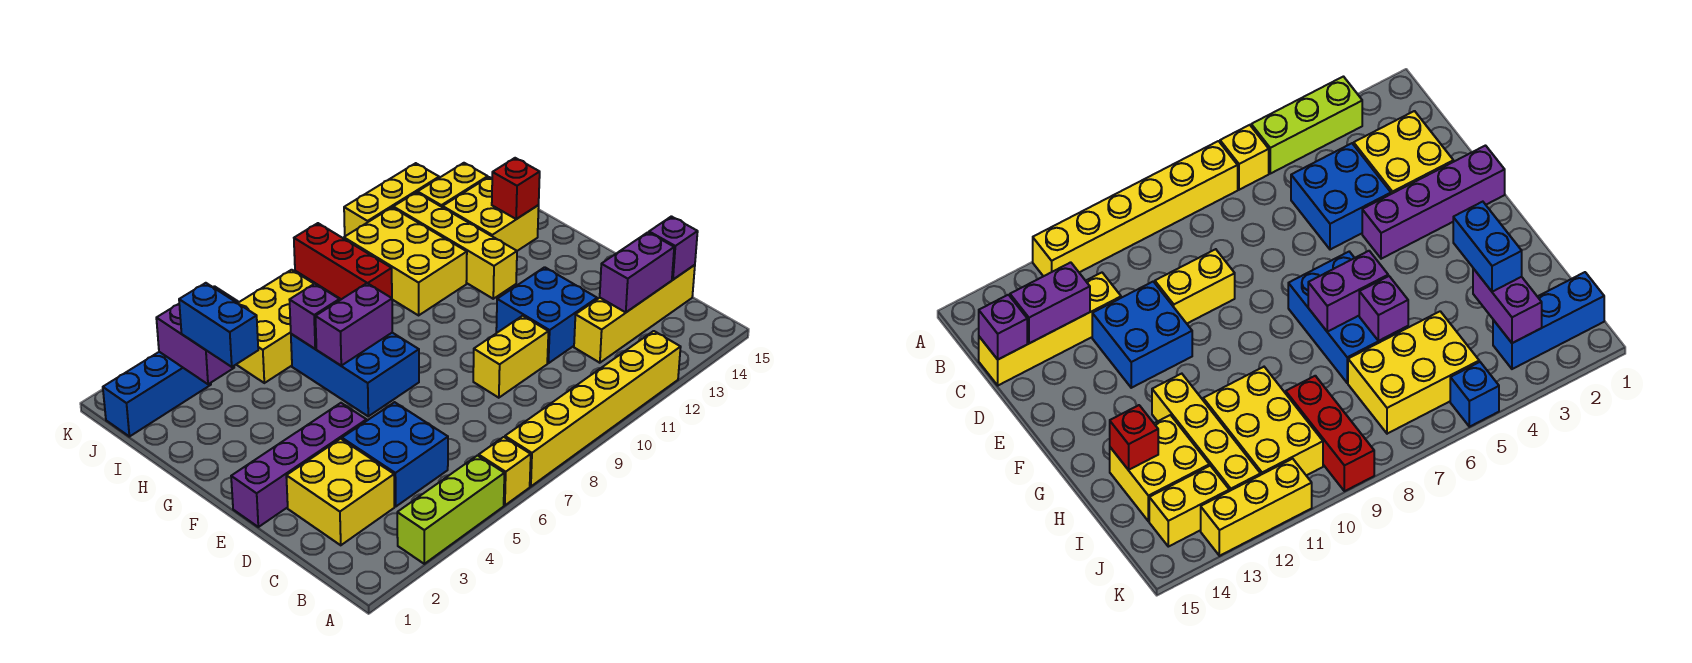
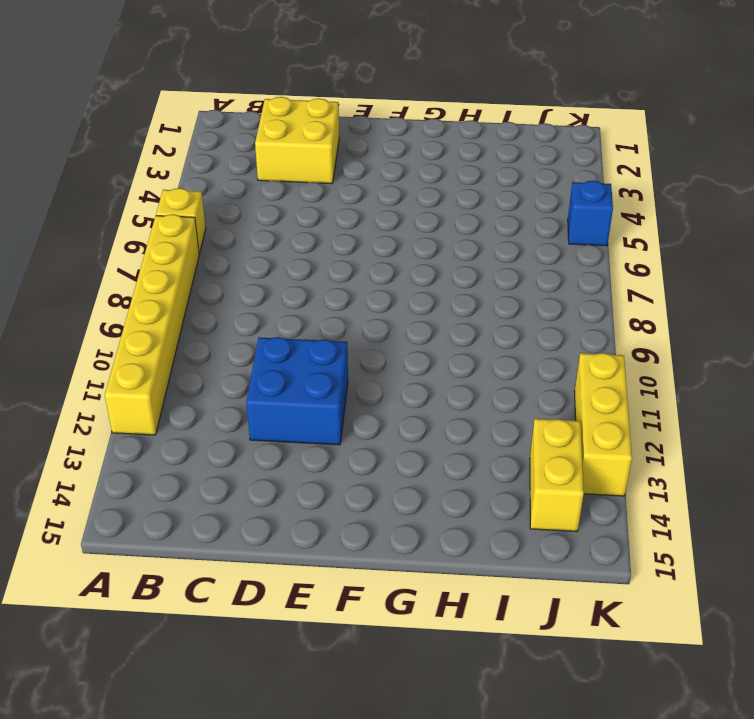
none -> lime 1x3 brick [397,456,504,564]
none -> blue 2x2 brick [342,402,448,506]
none -> yellow 1x4 brick [574,265,695,363]

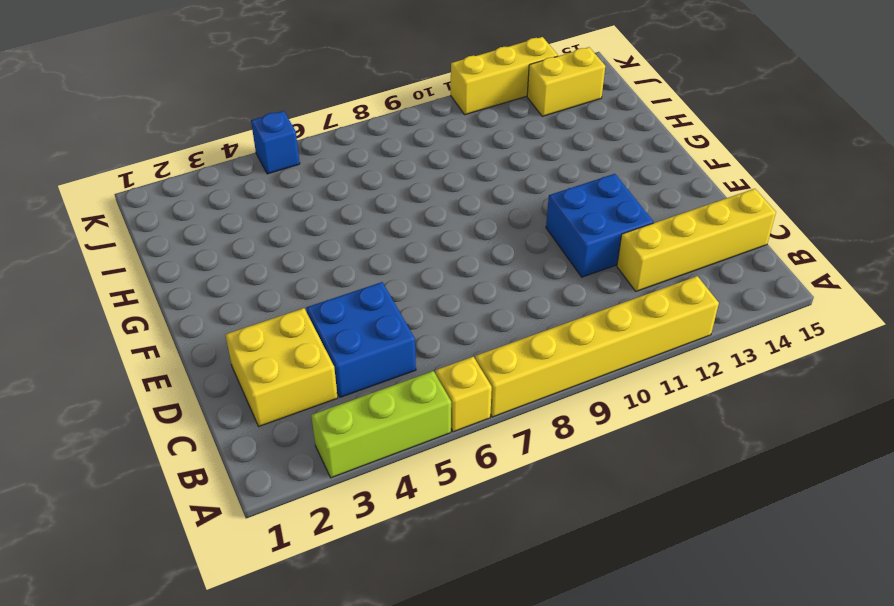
none -> yellow 1x2 brick [473,316,548,398]
none -> purple 1x4 brick [231,403,367,527]
none -> blue 2x3 brick [291,333,419,416]

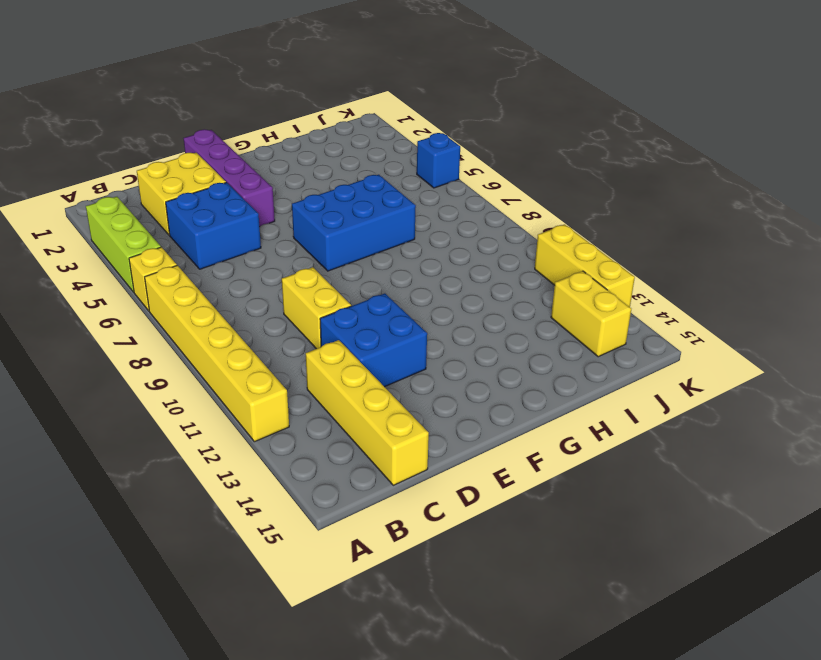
none -> yellow 1x4 brick [393,192,517,299]
none -> yellow 2x3 brick [344,207,467,315]
none -> yellow 2x2 brick [443,177,539,251]

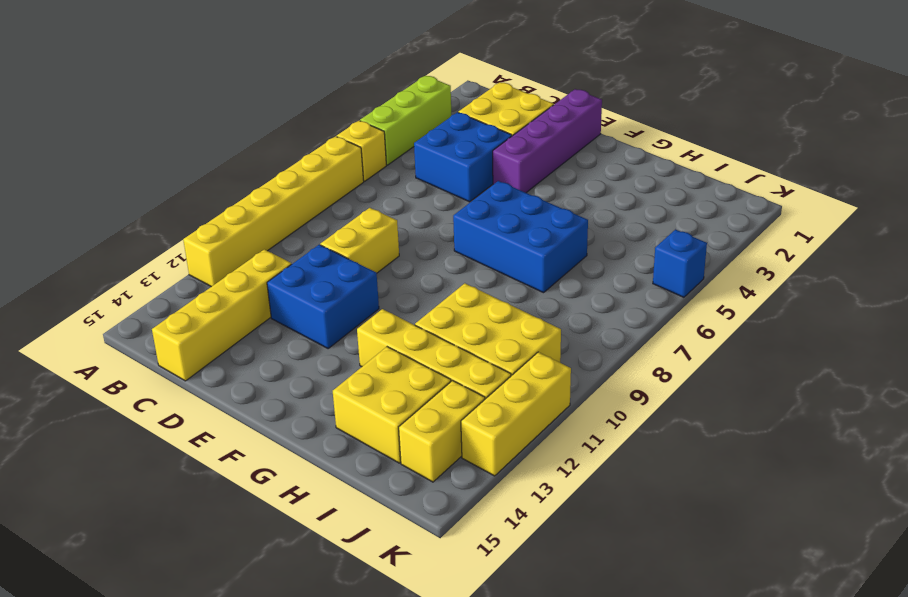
none -> yellow 2x3 brick [236,270,314,383]
none -> red 1x3 brick [294,223,392,299]
none -> blue 1x3 brick [103,352,211,437]

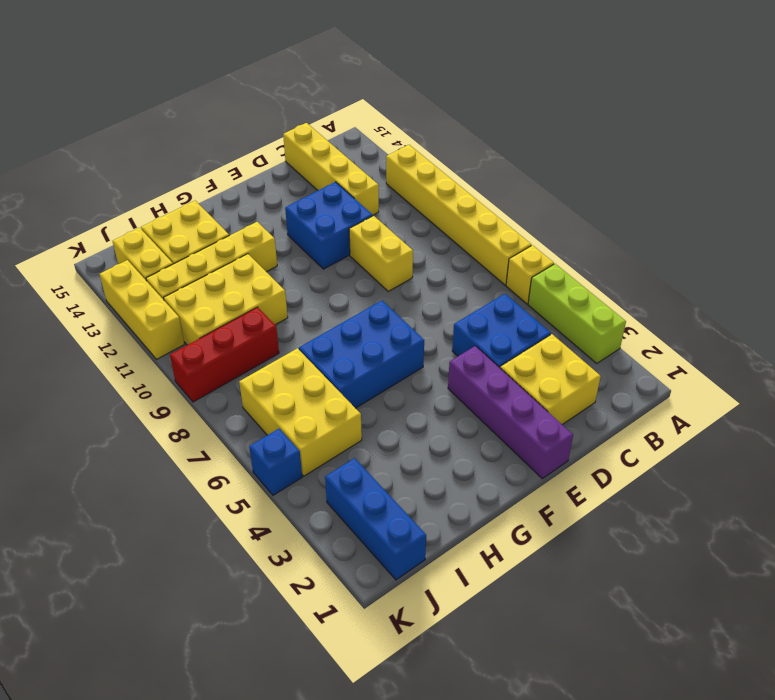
none -> purple 1x2 brick [600,232,674,312]
none -> purple 1x1 brick [649,216,698,280]
none -> purple 1x2 brick [315,283,392,366]

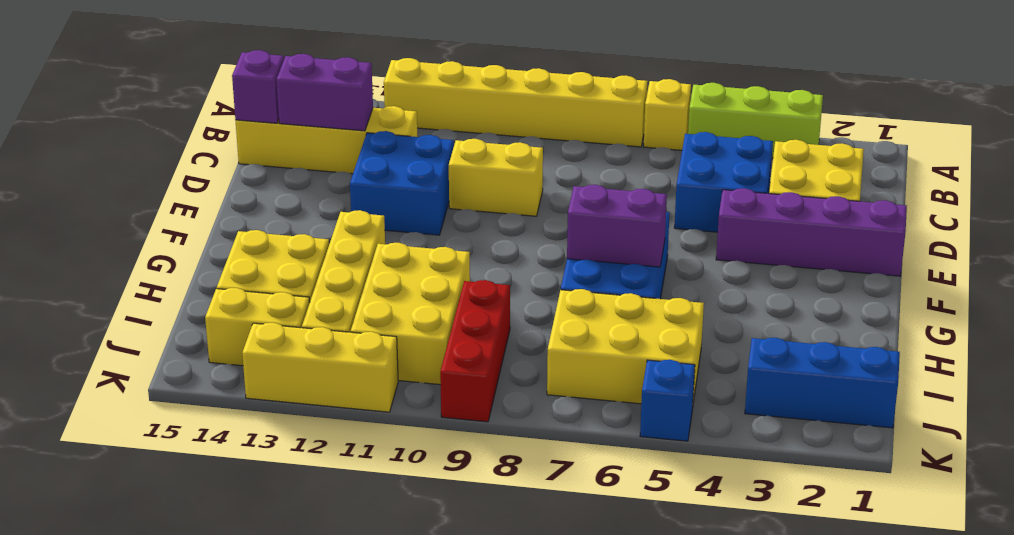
none -> purple 1x1 brick [290,284,340,349]
none -> red 1x1 brick [492,158,540,219]
none -> purple 1x2 brick [156,304,234,384]

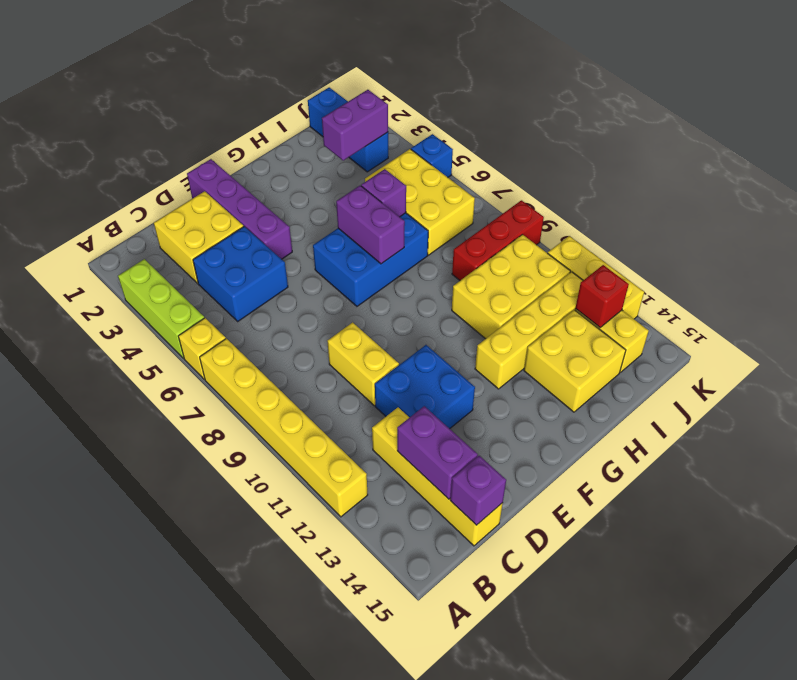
red 1x1 brick [575,265,629,327] -> red 1x1 brick moved to [492,158,540,219]
none -> blue 1x2 brick [179,283,258,367]

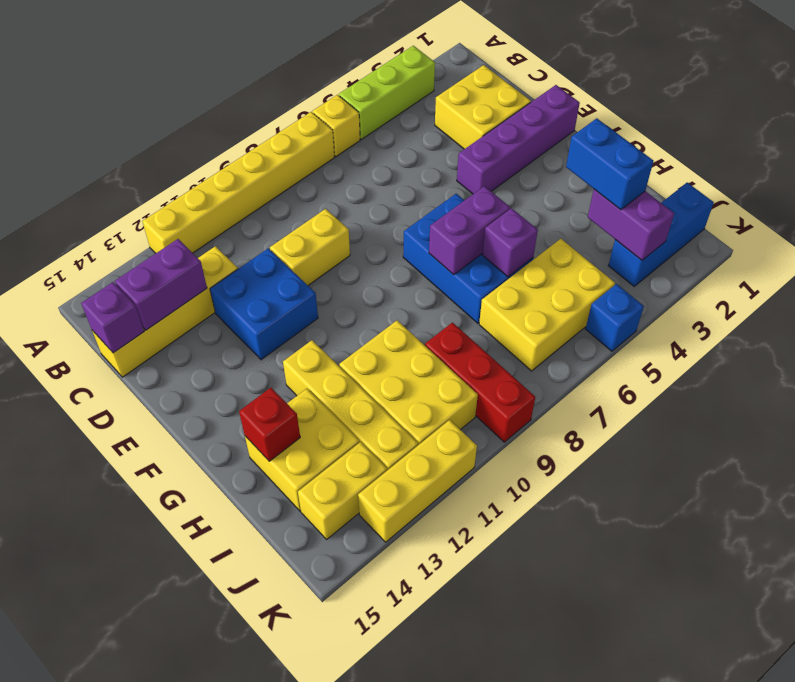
none -> blue 2x2 brick [342,402,448,506]

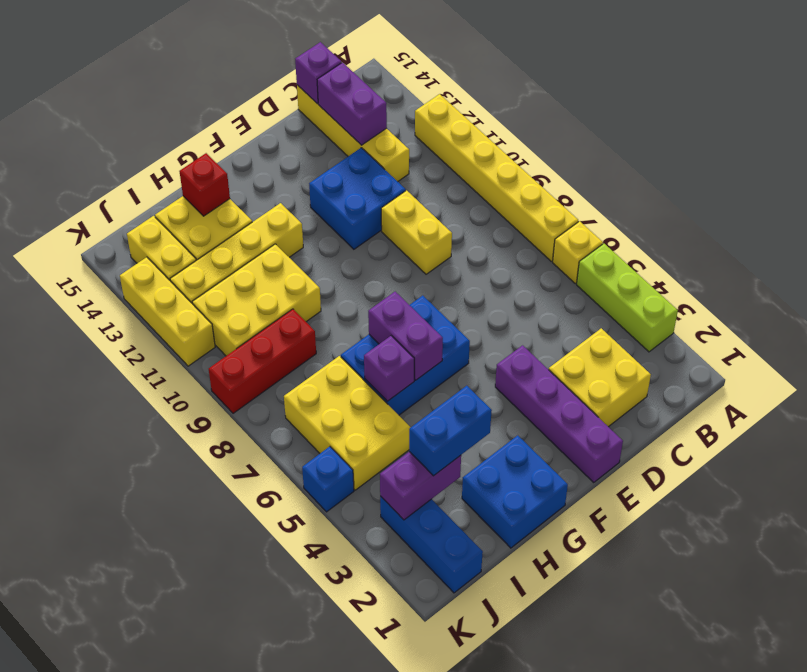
blue 2x2 brick [462,435,568,548] -> blue 2x2 brick moved to [342,402,448,506]

